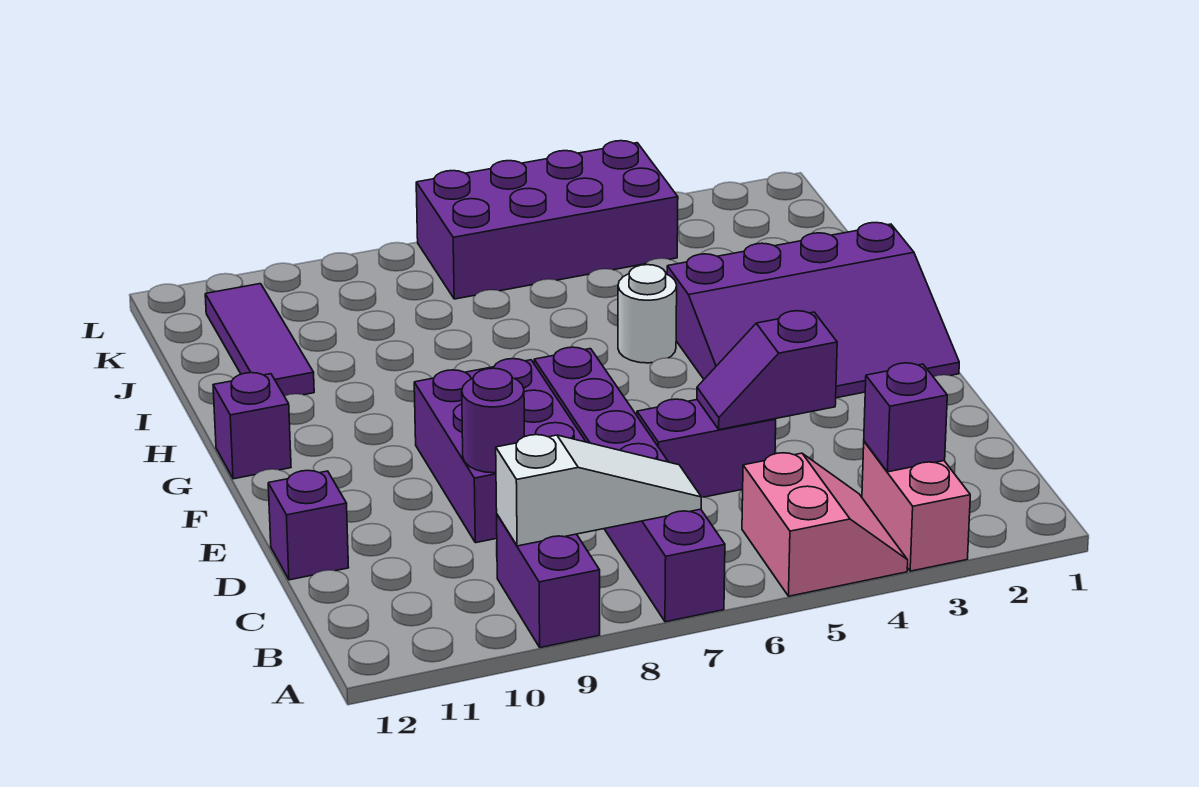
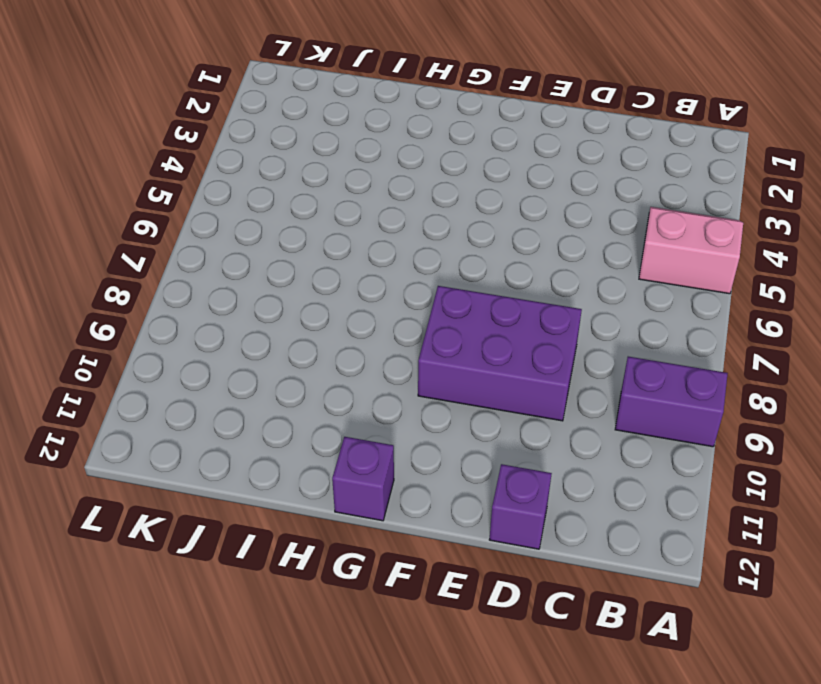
none -> pink 1x2 brick [862,441,970,571]
none -> purple 1x6 brick [534,347,725,622]
none -> purple 1x2 brick [637,399,776,497]

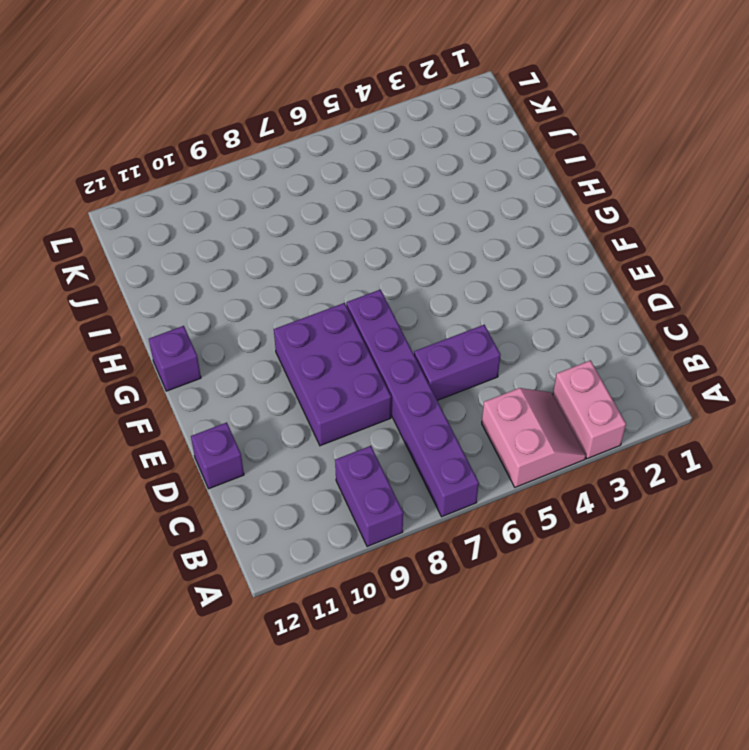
none -> purple 3x4 slope [667,223,959,398]
none -> white 1x1 round brick [618,265,677,363]
none -> purple 1x3 tile [205,284,314,396]

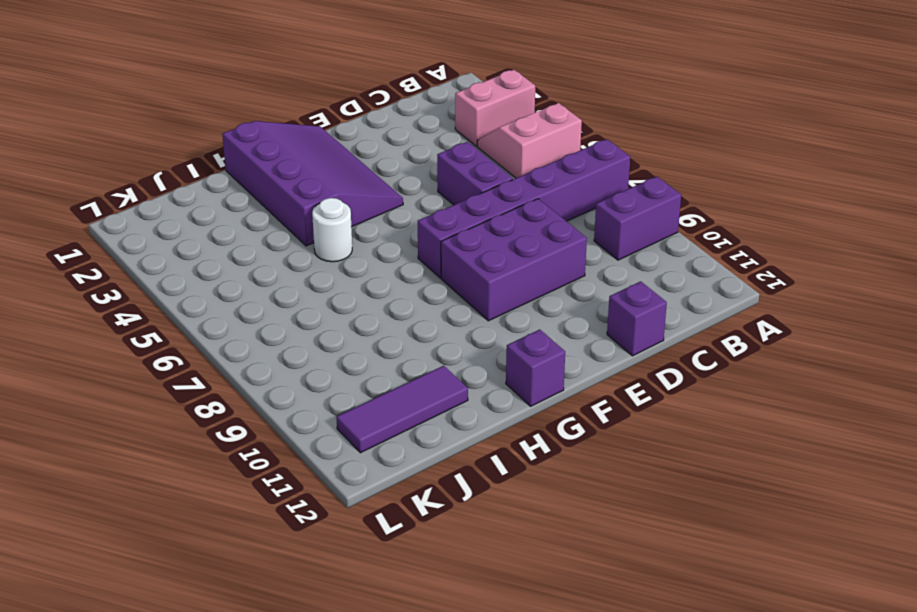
none -> purple 2x4 brick [416,141,678,299]
none -> purple 1x1 brick [864,363,947,472]
none -> white 1x3 slope [496,435,701,546]

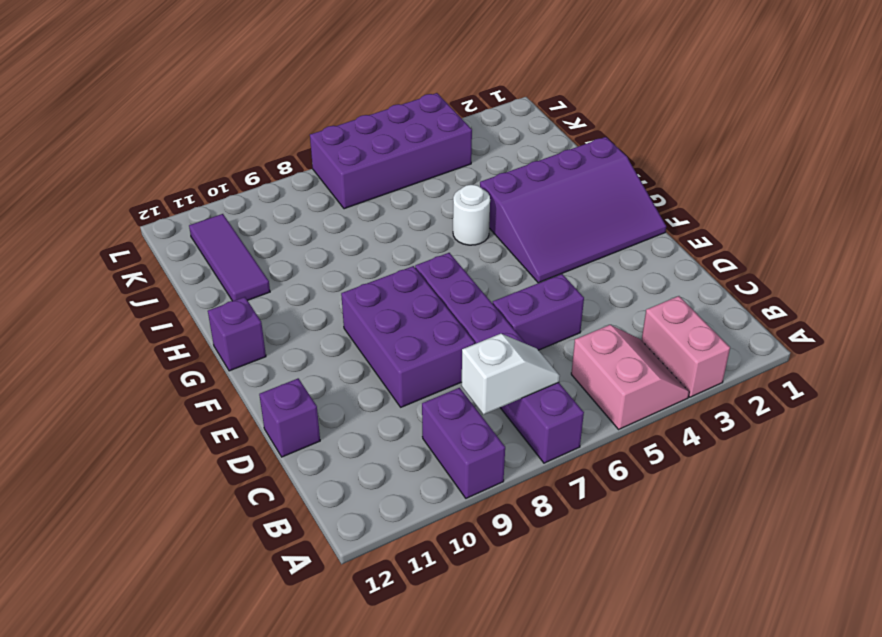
white 1x2 slope [462,334,560,415] -> white 1x3 slope [496,435,701,546]
none -> purple 1x1 brick [864,363,947,472]
none -> purple 1x2 slope [697,311,837,430]
none -> purple 1x1 round brick [462,368,525,473]

